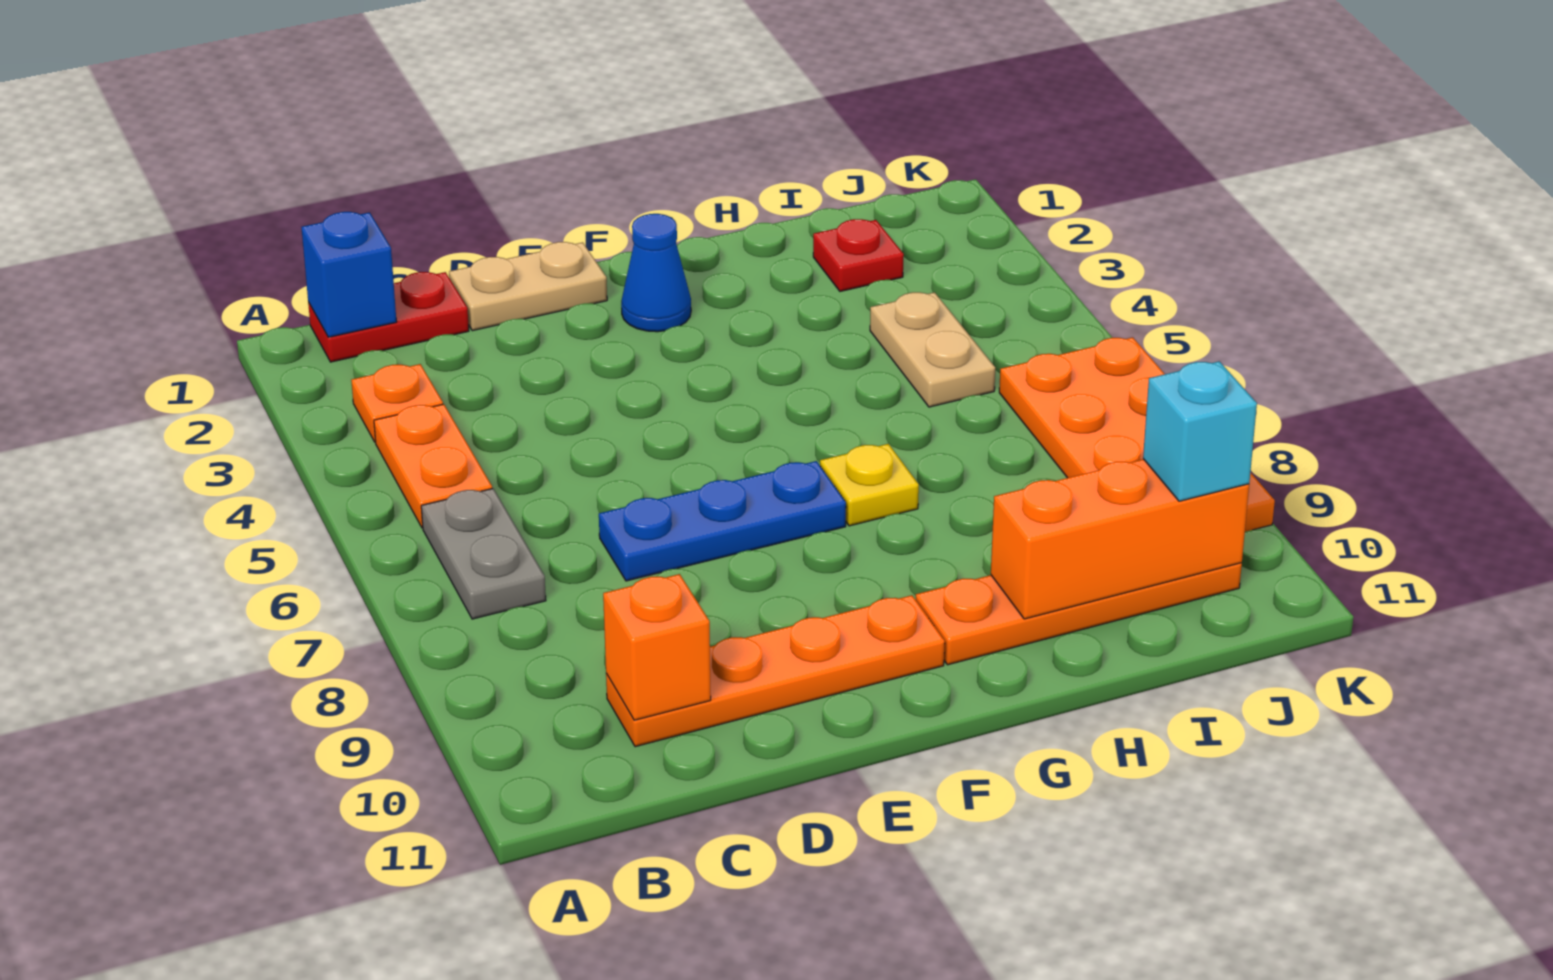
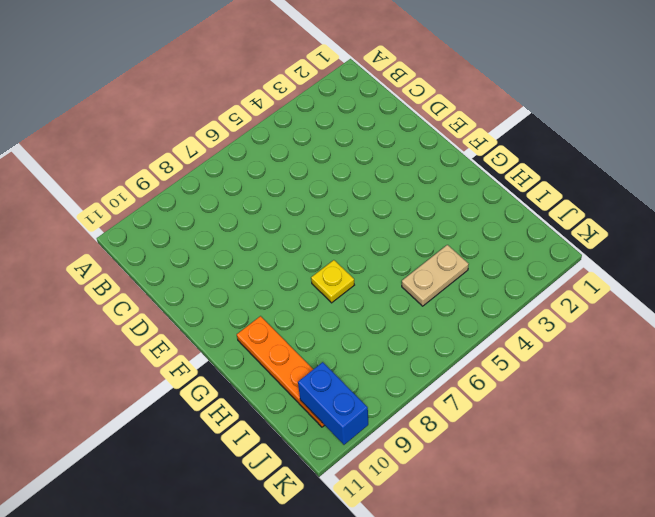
blue 1x2 brick [298,362,368,445] -> orange 1x3 brick [991,459,1249,619]
none -> red 1x2 plate [308,272,469,362]
none -> orange 1x1 plate [351,364,443,442]
none -> orange 1x2 plate [374,404,492,528]

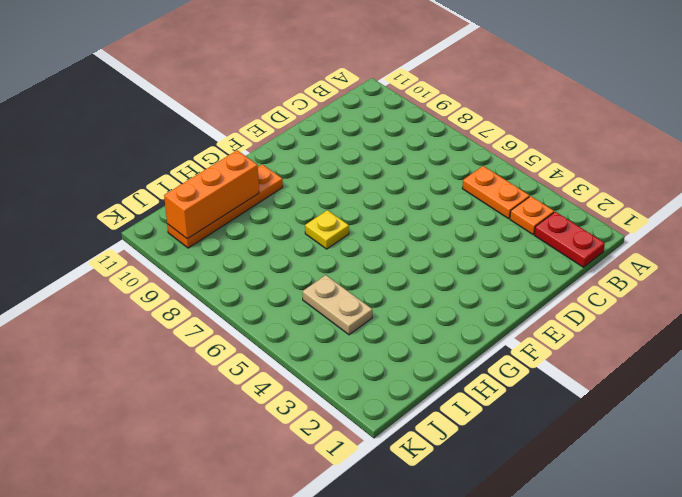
red 1x2 plate [534,212,605,267] -> red 1x2 plate turned to [308,272,469,362]
none -> grey 1x2 plate [421,488,546,619]
none -> orange 1x4 plate [606,595,945,747]
none -> tan 1x2 plate [449,242,607,331]

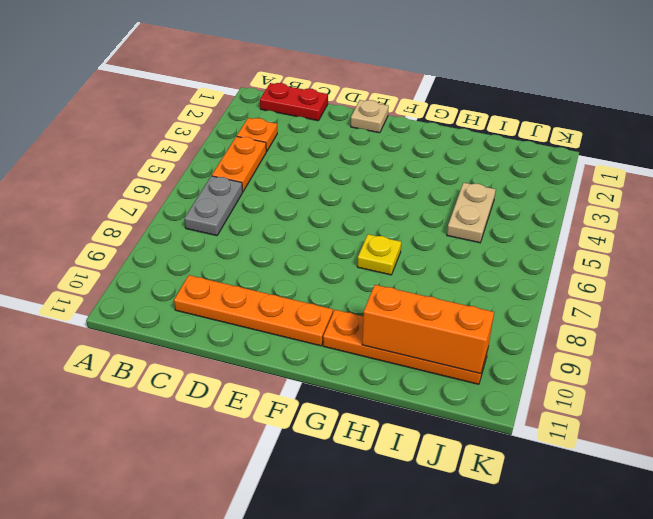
tan 1x1 plate [351,100,389,133] -> tan 1x2 plate [449,242,607,331]
none -> blue 1x3 plate [599,461,846,581]
none -> blue 1x1 cone [621,214,691,332]
none -> red 1x1 plate [813,219,904,291]

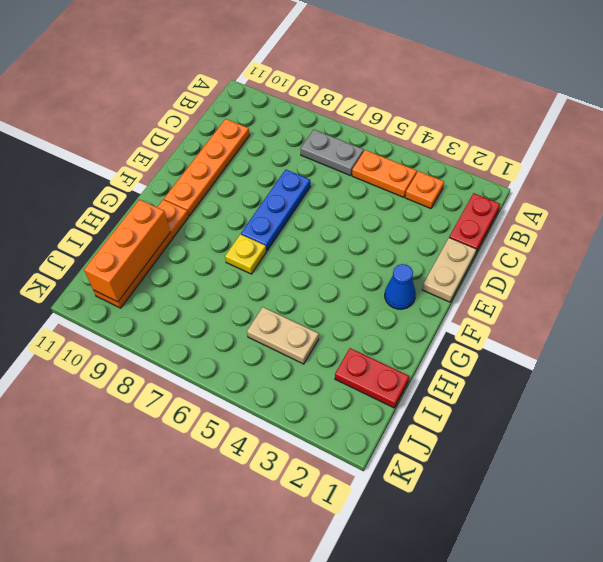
red 1x2 plate [335,348,409,408] -> red 1x1 plate [813,219,904,291]
none -> orange 2x4 plate [999,337,1275,532]
none -> blue 1x1 brick [301,212,397,337]
none -> orange 1x1 brick [603,574,711,720]

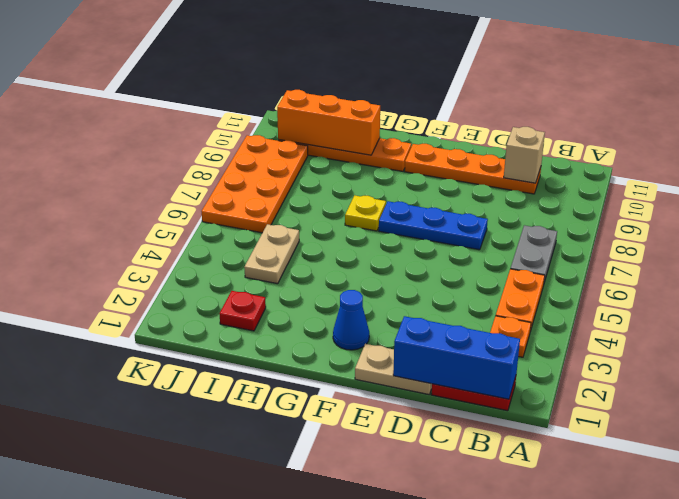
blue 1x3 brick [393,316,520,399] -> blue 1x1 brick [301,212,397,337]
tan 1x1 brick [504,127,545,183] -> orange 1x1 brick [603,574,711,720]
none -> cyan 1x1 brick [1143,361,1257,501]

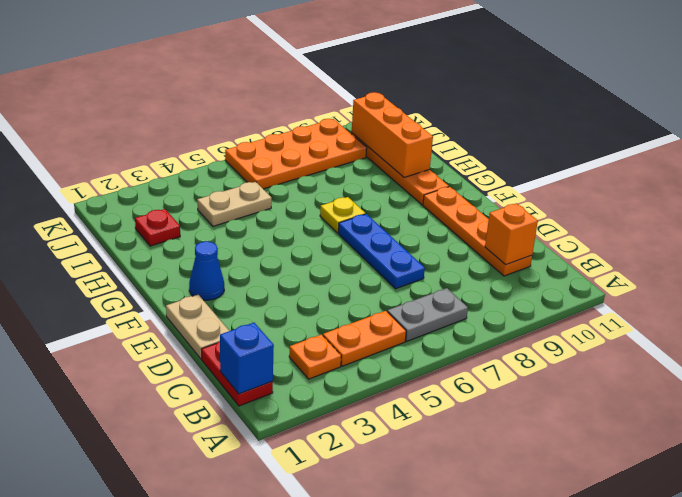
none -> cyan 1x1 brick [1143,361,1257,501]

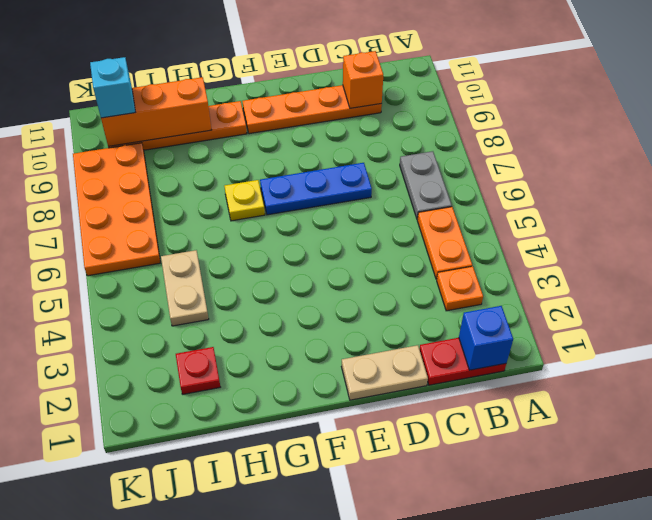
none -> blue 1x1 cone [621,214,691,332]

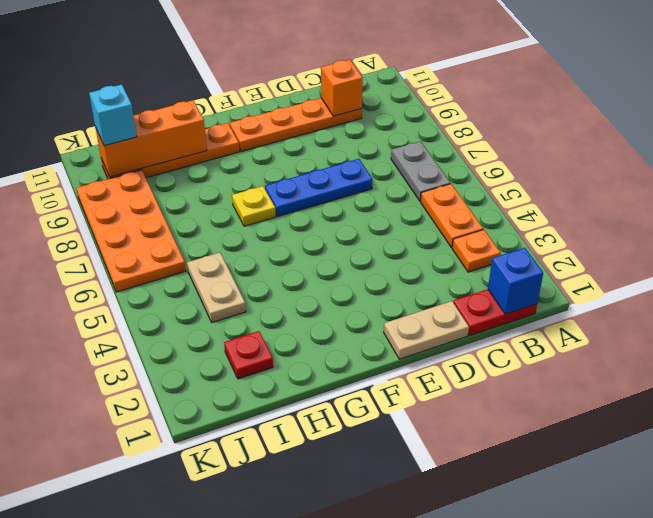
none -> blue 1x1 cone [621,214,691,332]

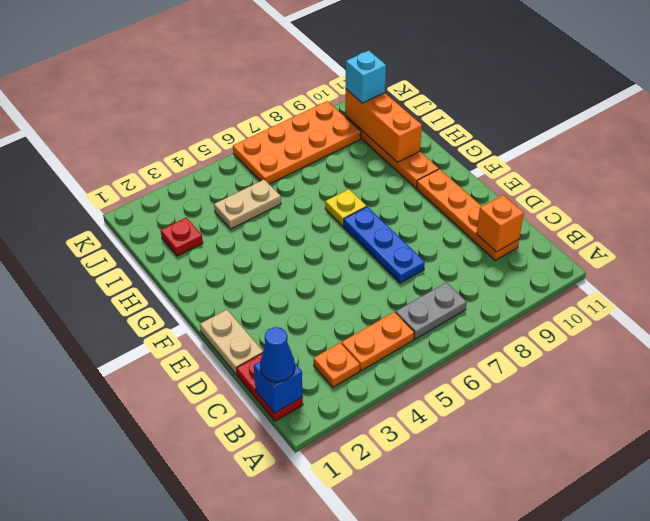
blue 1x1 cone [260,327,295,382] -> blue 1x1 cone moved to [621,214,691,332]

